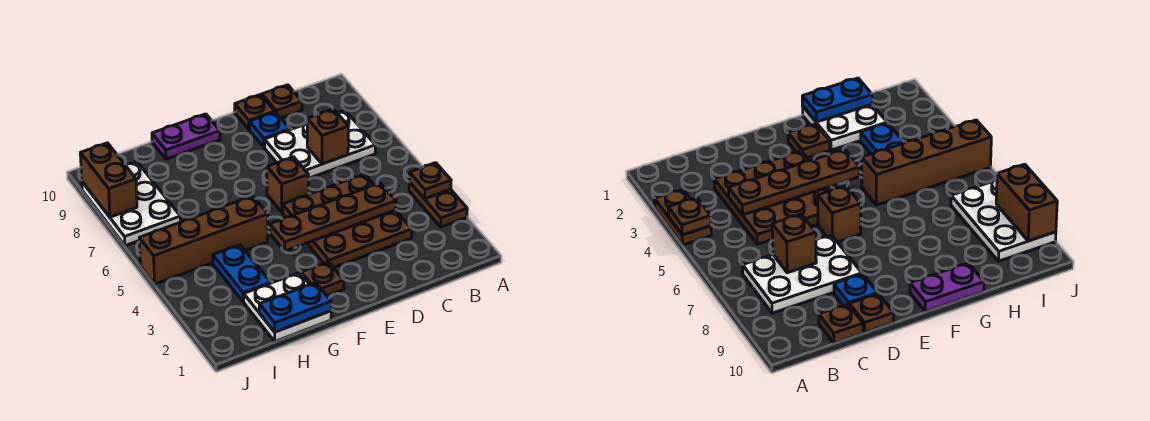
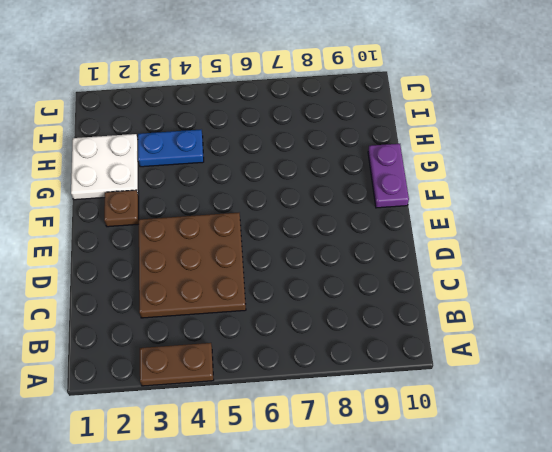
none -> white 2x3 plate [264,110,375,179]
none -> brown 1x1 plate [262,85,302,118]
none -> blue 1x1 plate [250,112,290,147]

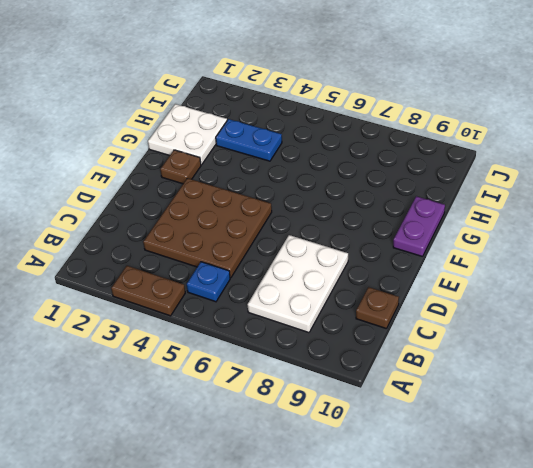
blue 1x1 plate [187,262,230,302] -> blue 1x1 plate moved to [250,112,290,147]
none -> brown 1x1 plate [235,95,275,129]
none -> brown 1x1 brick [267,157,308,212]
none -> brown 1x4 brick [139,196,268,284]

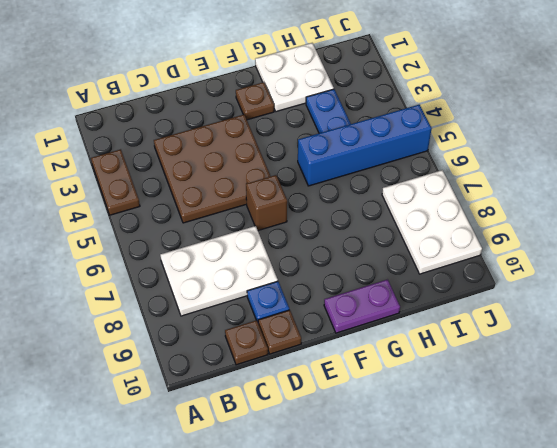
blue 1x4 brick [298,105,432,186] -> brown 1x4 brick [139,196,268,284]
none -> brown 1x1 plate [409,163,451,199]
none -> brown 1x4 plate [270,183,396,251]
none -> brown 1x1 brick [307,109,348,164]

